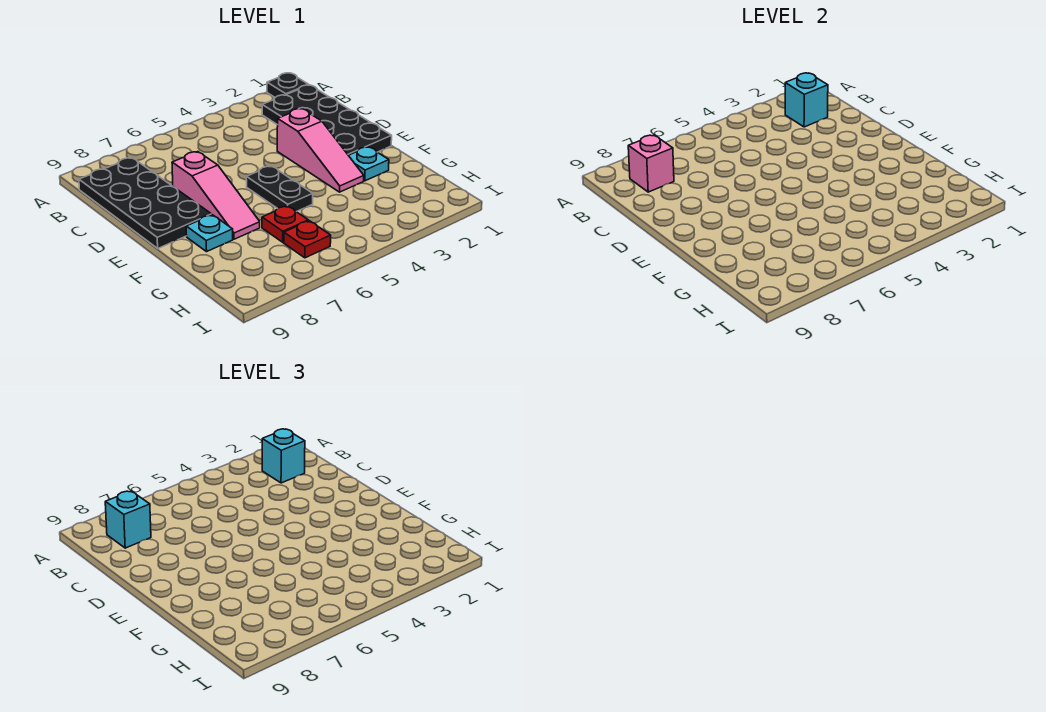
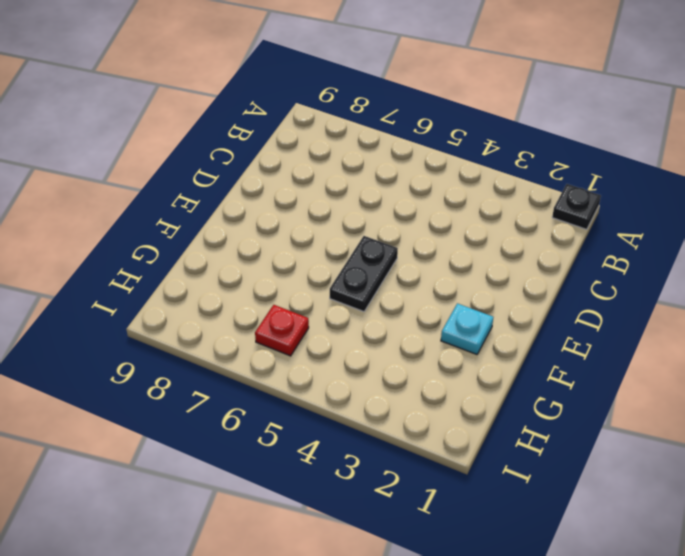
none -> black 2x4 plate [262,85,392,155]
none -> black 2x4 plate [79,158,211,248]
none -> pink 1x3 slope [277,109,364,192]

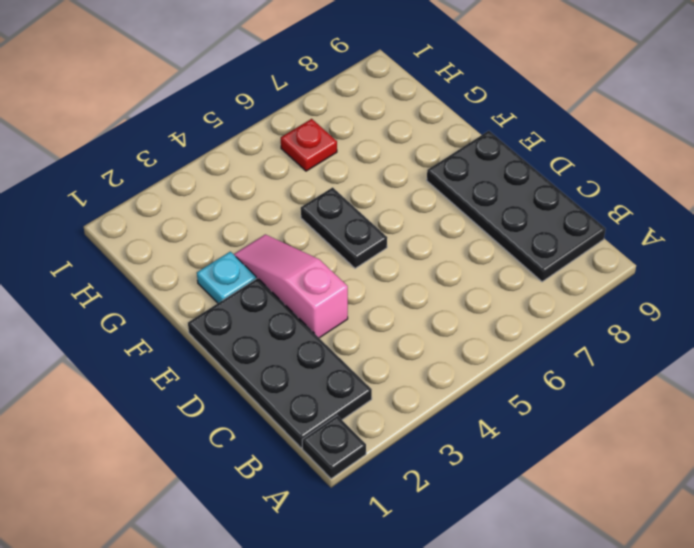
none -> pink 1x3 slope [172,152,260,239]
none -> cyan 1x1 plate [186,215,233,252]
none -> red 1x1 plate [262,206,308,242]

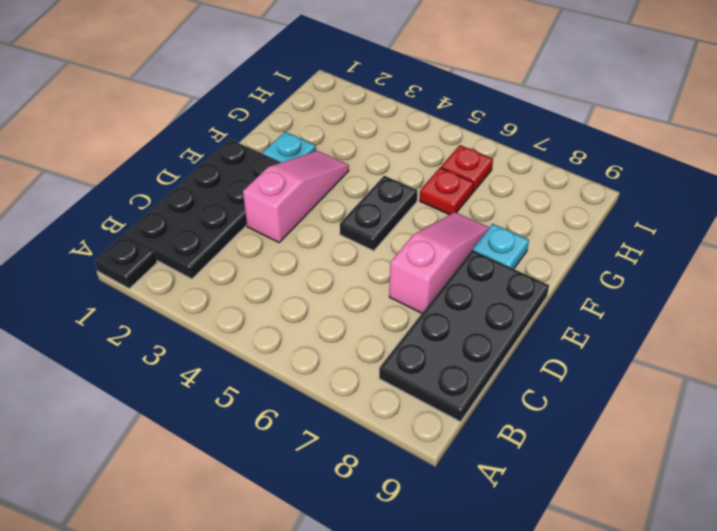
none -> cyan 1x1 brick [785,73,828,127]
none -> pink 1x1 brick [628,135,674,192]
none -> cyan 1x1 brick [262,429,305,483]

